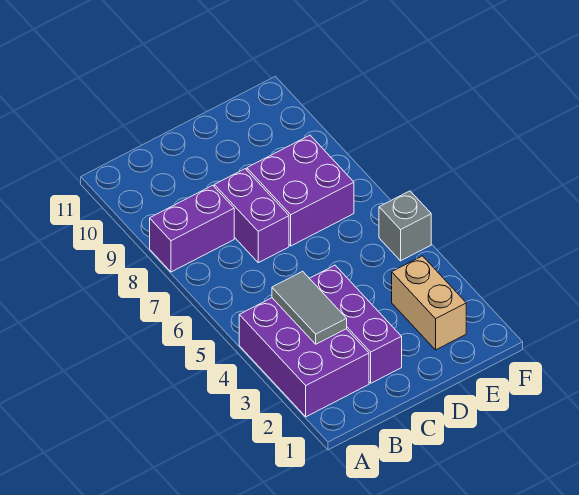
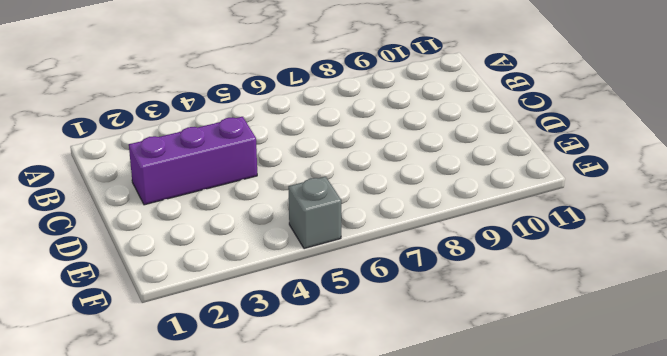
none -> purple 2x3 brick [239,298,369,417]
none -> purple 1x2 brick [150,185,234,272]

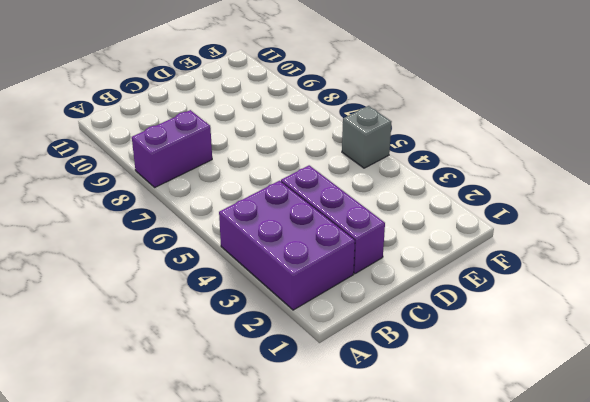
none -> purple 1x2 brick [214,169,289,263]
none -> purple 2x2 brick [247,135,354,246]

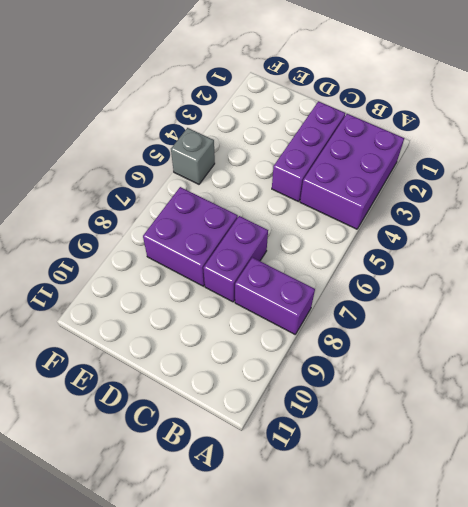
none -> tan 1x2 brick [392,256,466,350]
none -> grey 1x2 tile [272,271,347,344]

